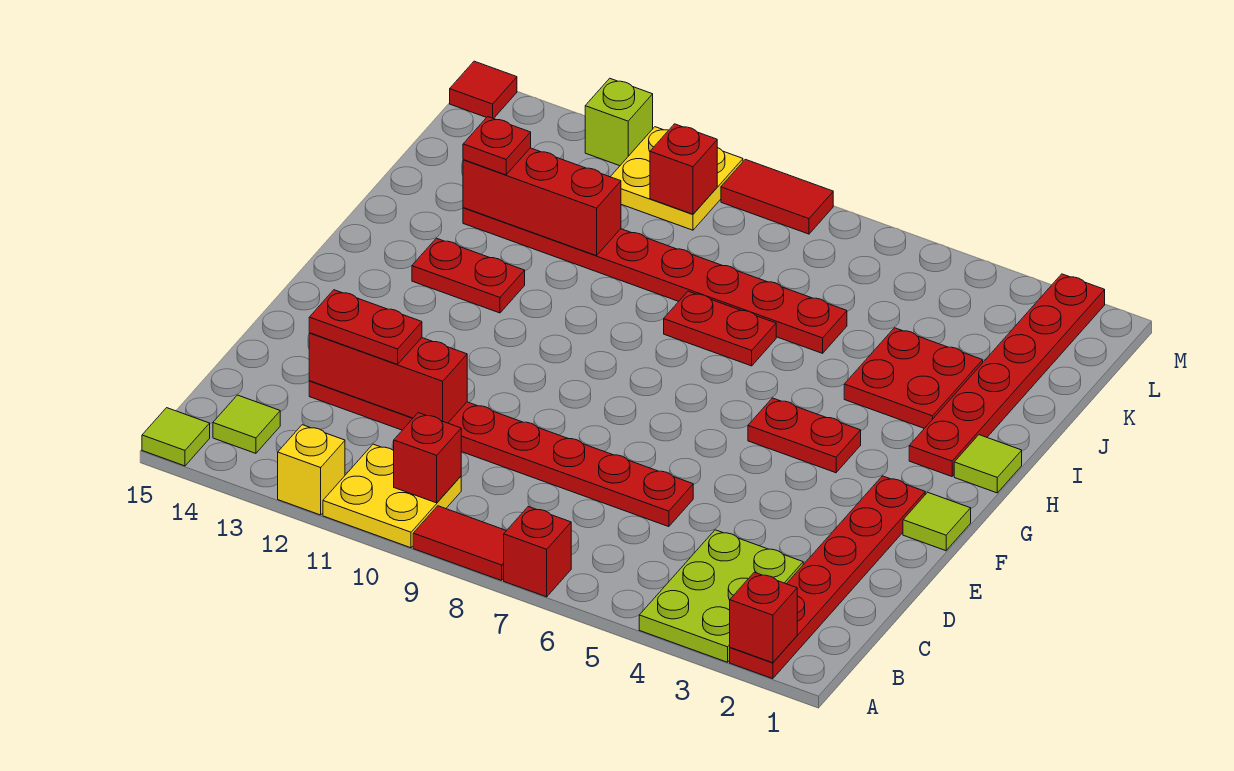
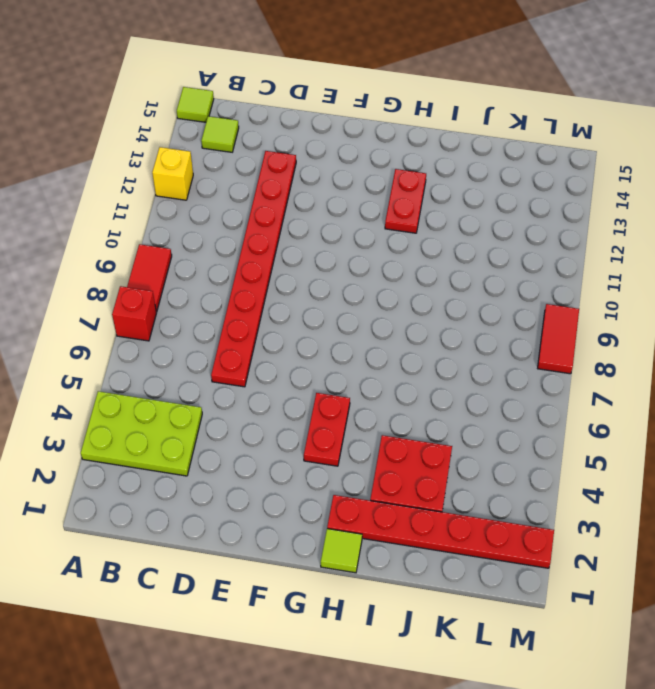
none -> red 1x6 plate [730,476,925,679]
none -> yellow 2x2 plate [323,444,461,548]
none -> lime 1x1 tile [903,492,971,551]

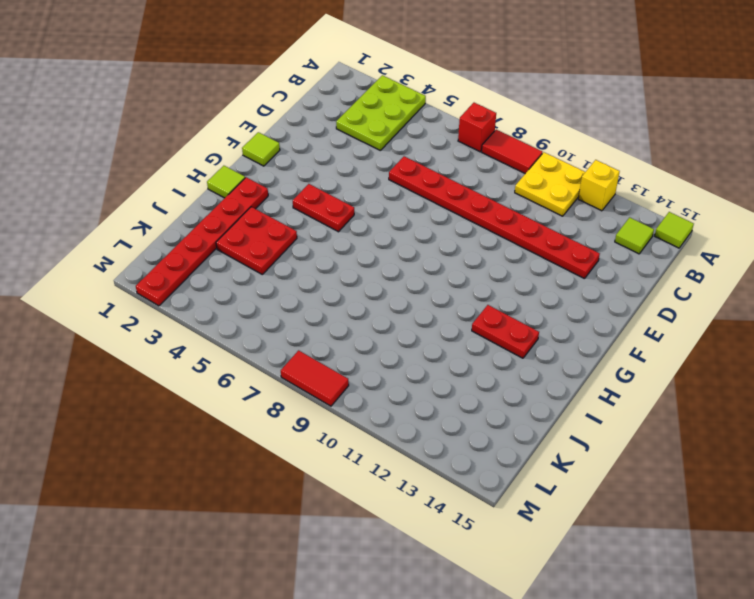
none -> red 1x6 plate [730,476,925,679]
none -> red 1x2 plate [664,291,776,366]
none -> red 1x8 plate [463,208,847,353]

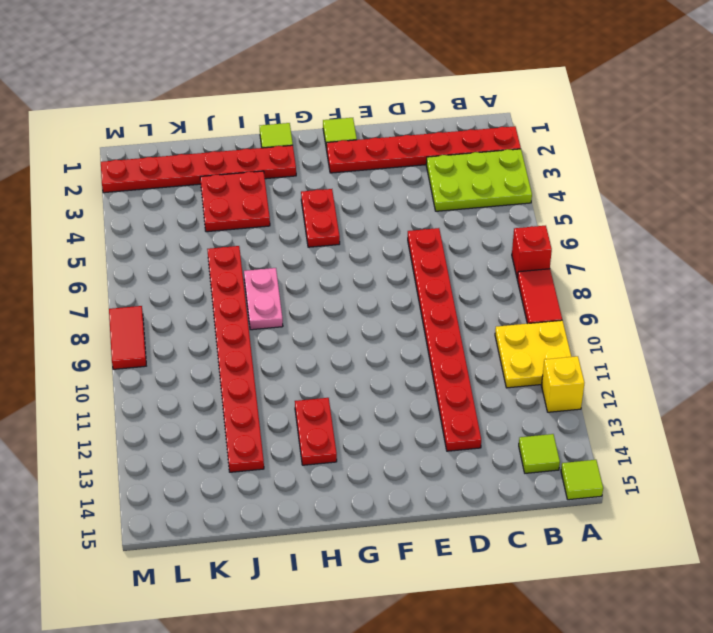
pink 1x2 plate [244,268,283,330] -> red 1x2 plate [664,291,776,366]
none -> yellow 2x2 plate [611,127,743,230]
none -> lime 1x1 brick [585,78,653,166]
none -> red 1x1 tile [450,61,517,119]

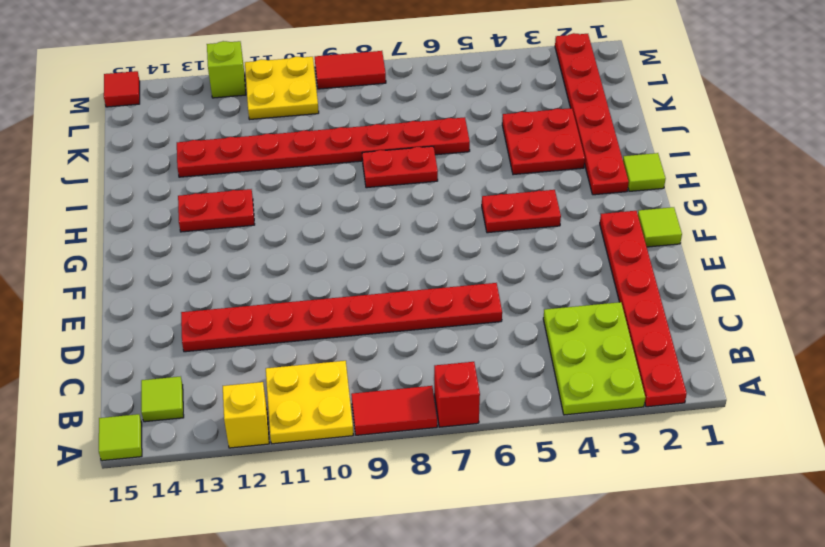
none -> red 1x1 brick [730,572,797,663]
none -> red 1x1 brick [394,413,461,503]
none -> red 1x3 brick [309,333,467,423]

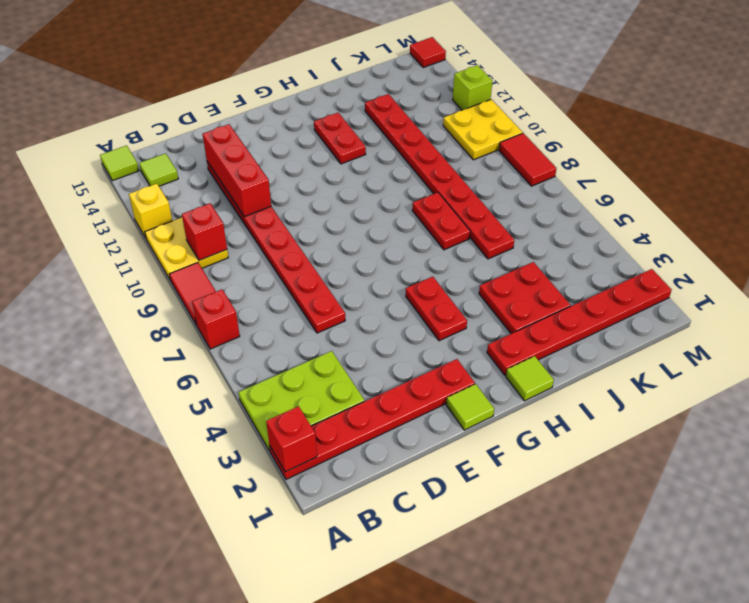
none -> red 1x3 brick [463,148,621,256]
none -> red 1x1 brick [650,124,717,214]
none -> red 1x2 plate [309,290,422,364]

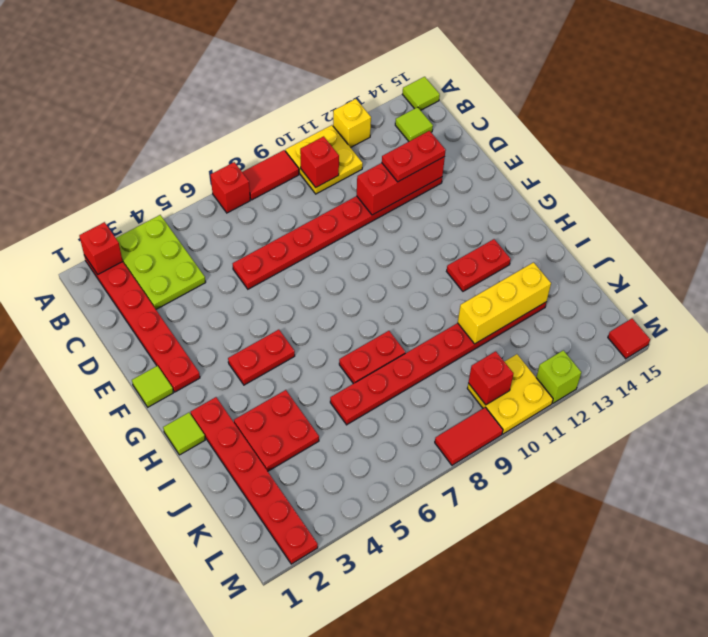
yellow 1x3 brick [458,263,551,344] -> red 1x3 brick [463,148,621,256]
none -> red 1x1 plate [463,117,531,175]

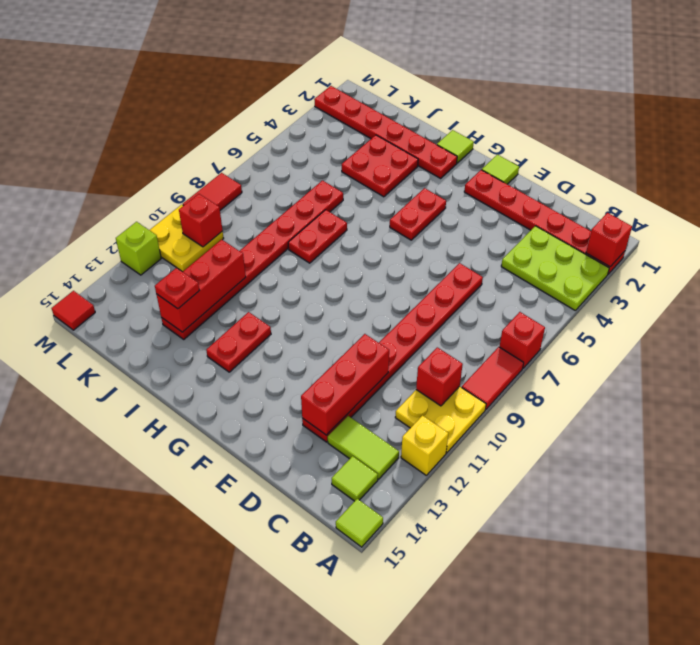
lime 1x2 tile [328,416,399,479] -> none
none -> red 1x2 plate [309,290,422,364]

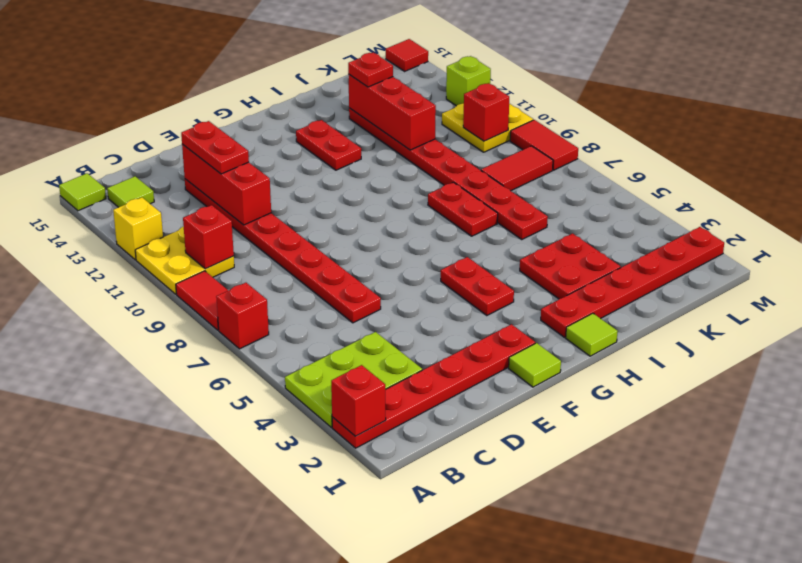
red 1x2 tile [481,146,553,191] -> none

